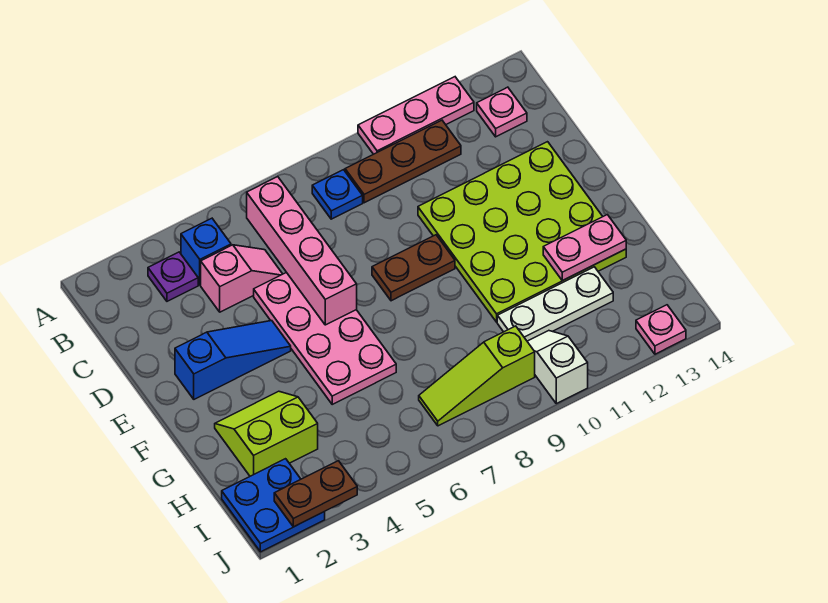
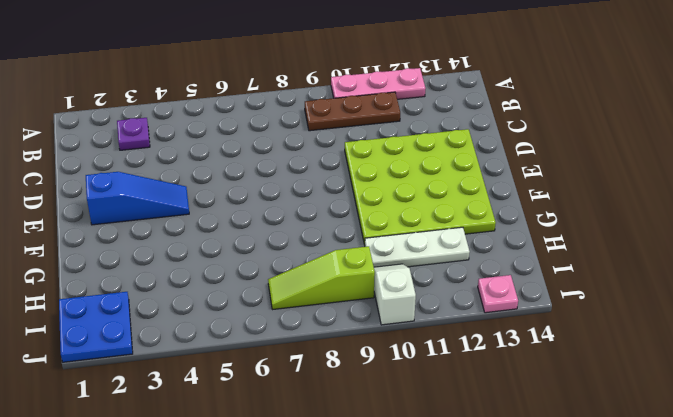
none -> blue 1x1 brick [181,218,231,285]
none -> blue 1x1 plate [312,170,363,219]
none -> pink 1x1 plate [477,87,527,137]

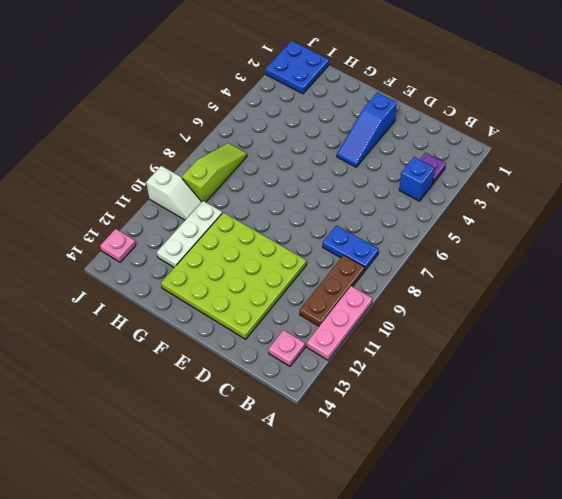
blue 1x2 plate [322,225,379,271] -> blue 1x1 plate [312,170,363,219]
none -> pink 1x2 slope [201,245,282,312]
none -> pink 2x4 plate [254,272,396,404]
none -> brown 1x2 plate [372,235,455,301]

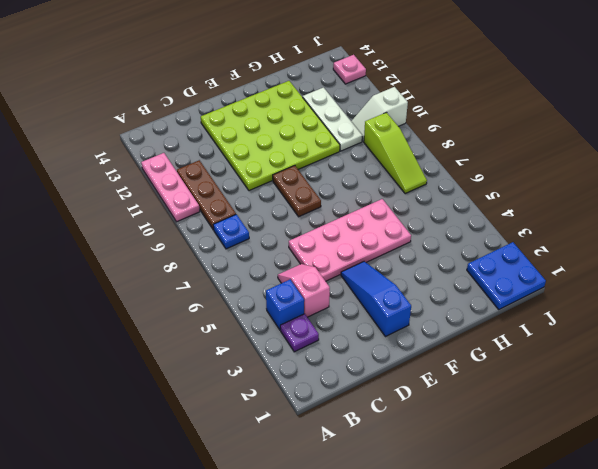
none -> pink 1x1 plate [477,87,527,137]
none -> lime 2x2 slope [215,391,318,476]
none -> pink 1x4 brick [247,176,357,325]

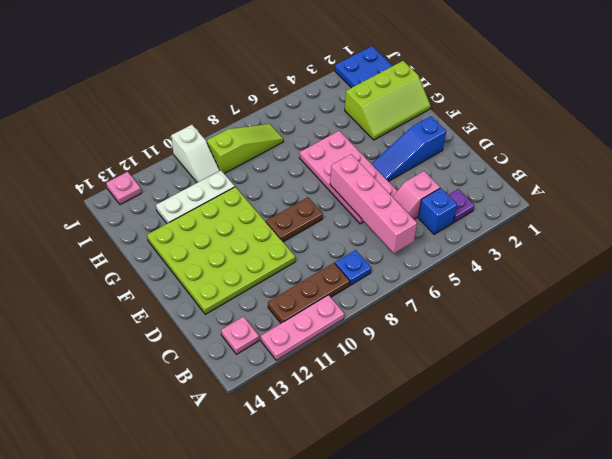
lime 2x3 slope [345,61,431,140] -> lime 2x2 slope [215,391,318,476]
none -> pink 1x2 plate [543,215,626,281]
none -> brown 1x2 plate [274,461,357,527]

